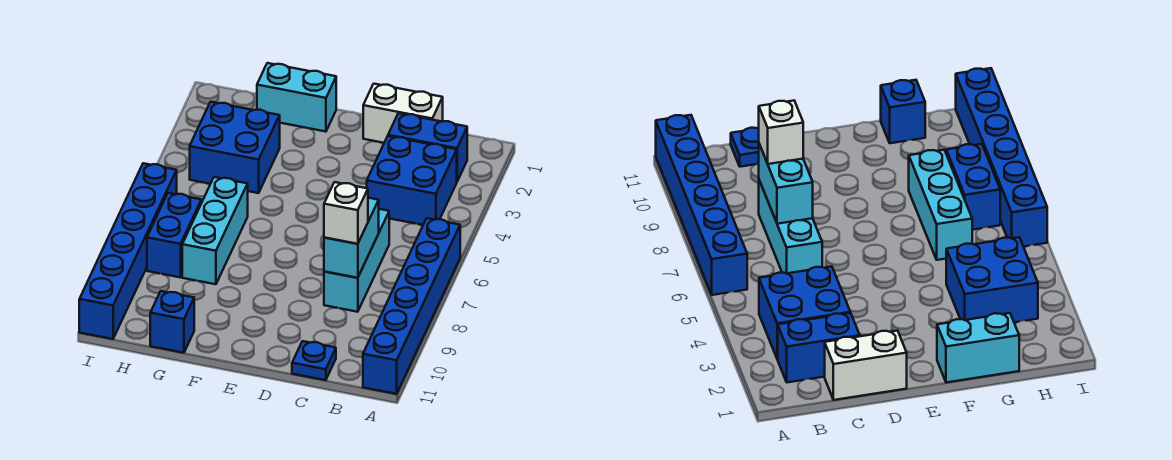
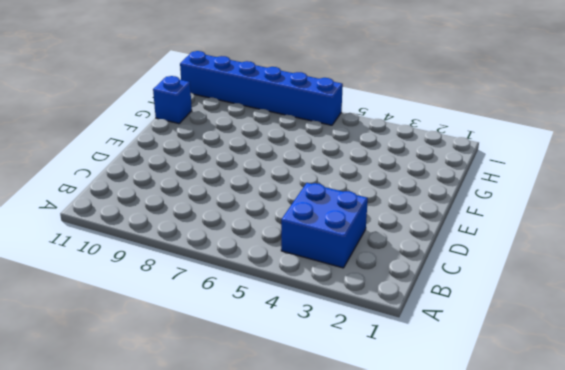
none -> blue 1x6 brick [363,218,460,394]
none -> blue 1x2 brick [388,113,467,181]
none -> white 1x2 brick [363,84,443,143]

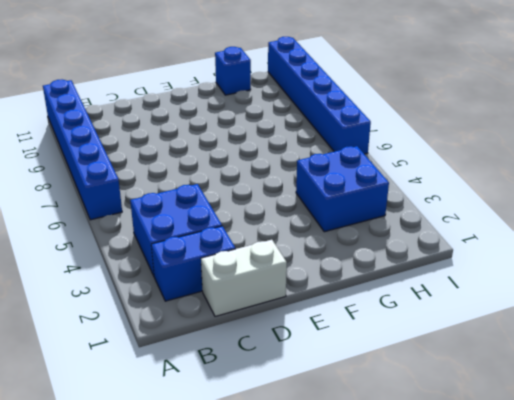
none -> cyan 1x3 brick [324,209,389,312]
none -> blue 1x1 plate [292,341,336,380]
none -> cyan 1x2 brick [257,63,336,132]

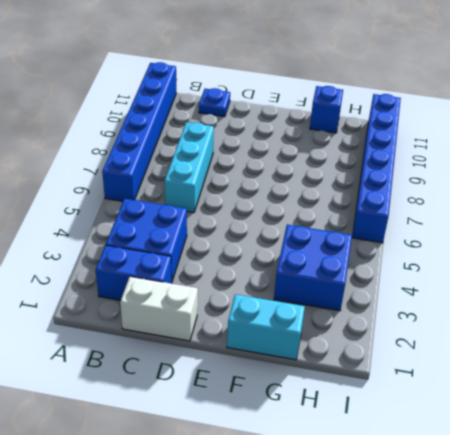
none -> cyan 1x3 brick [182,177,248,284]
none -> blue 1x2 brick [147,193,201,278]
none -> cyan 1x2 brick [324,198,379,278]

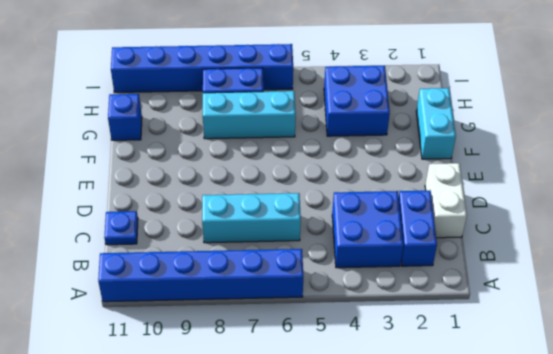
none -> cyan 1x2 brick [324,198,379,278]
none -> white 1x1 brick [324,182,368,244]

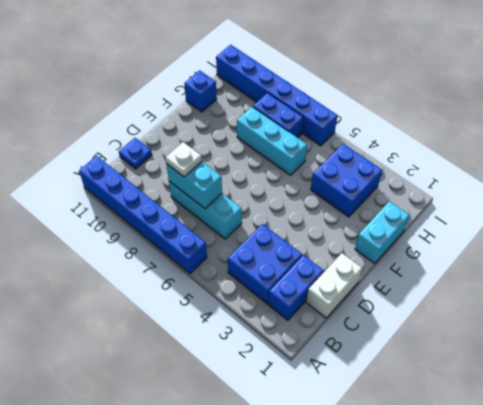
white 1x1 plate [165,142,202,177] -> white 1x1 brick [324,182,368,244]

